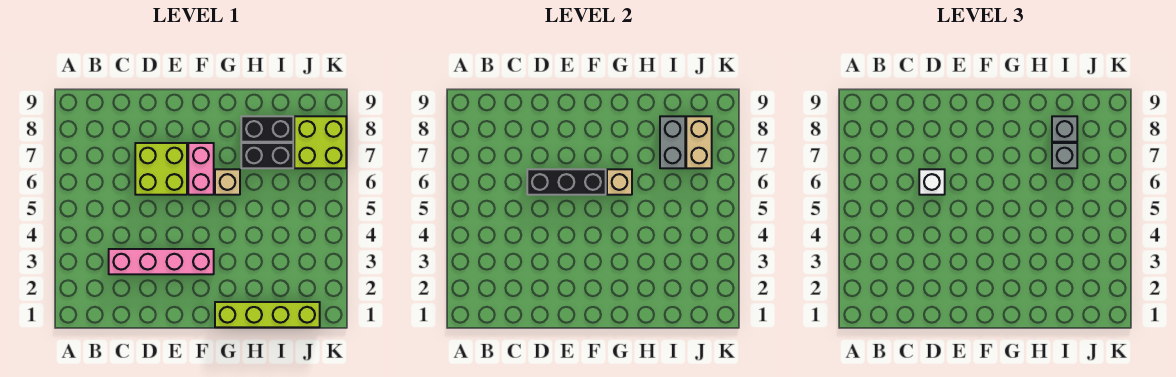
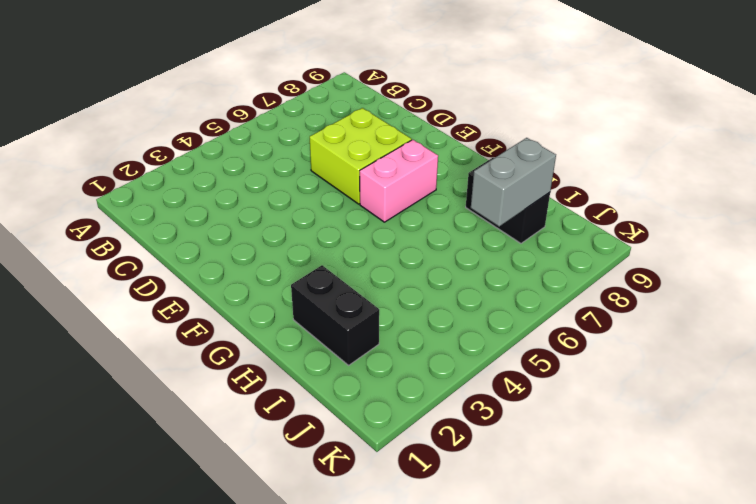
black 1x2 brick [291,265,379,365] -> black 1x2 brick moved to [241,143,293,168]
none -> pink 1x4 brick [109,249,214,274]
none -> lime 1x4 brick [215,302,320,327]
none -> tan 1x1 brick [215,169,240,195]

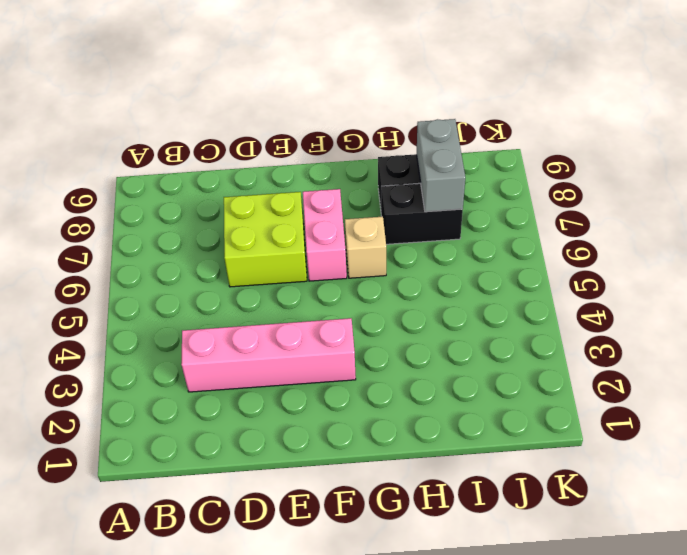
none -> lime 1x4 brick [215,302,320,327]
none -> lime 2x2 brick [294,116,346,168]
none -> black 1x3 brick [527,169,606,195]

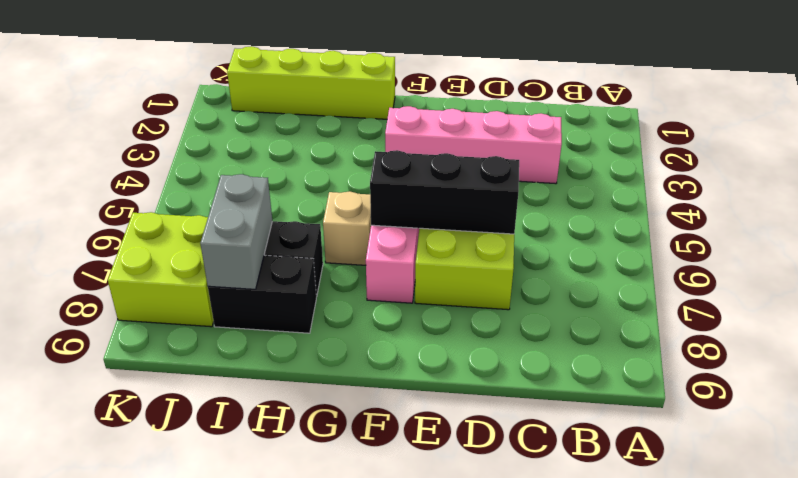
none -> tan 1x1 brick [607,169,632,195]
none -> tan 1x2 brick [686,116,712,168]
none -> white 1x1 brick [919,169,945,195]

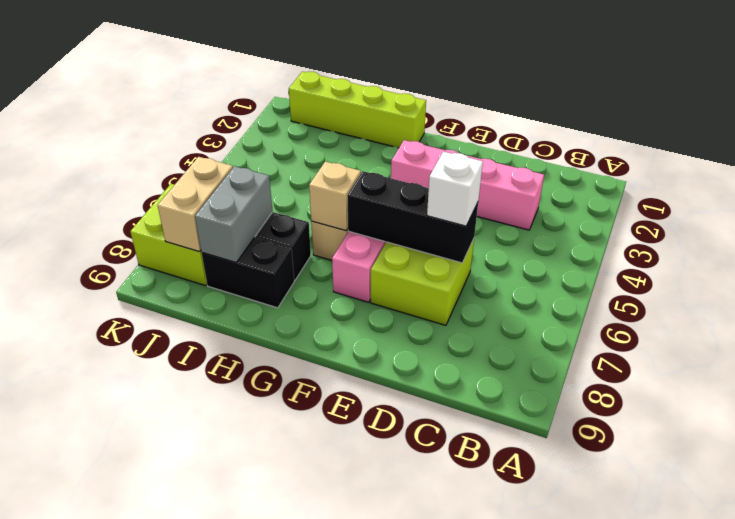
none -> grey 1x1 brick [1052,143,1077,168]
none -> grey 1x1 brick [1052,116,1077,142]

